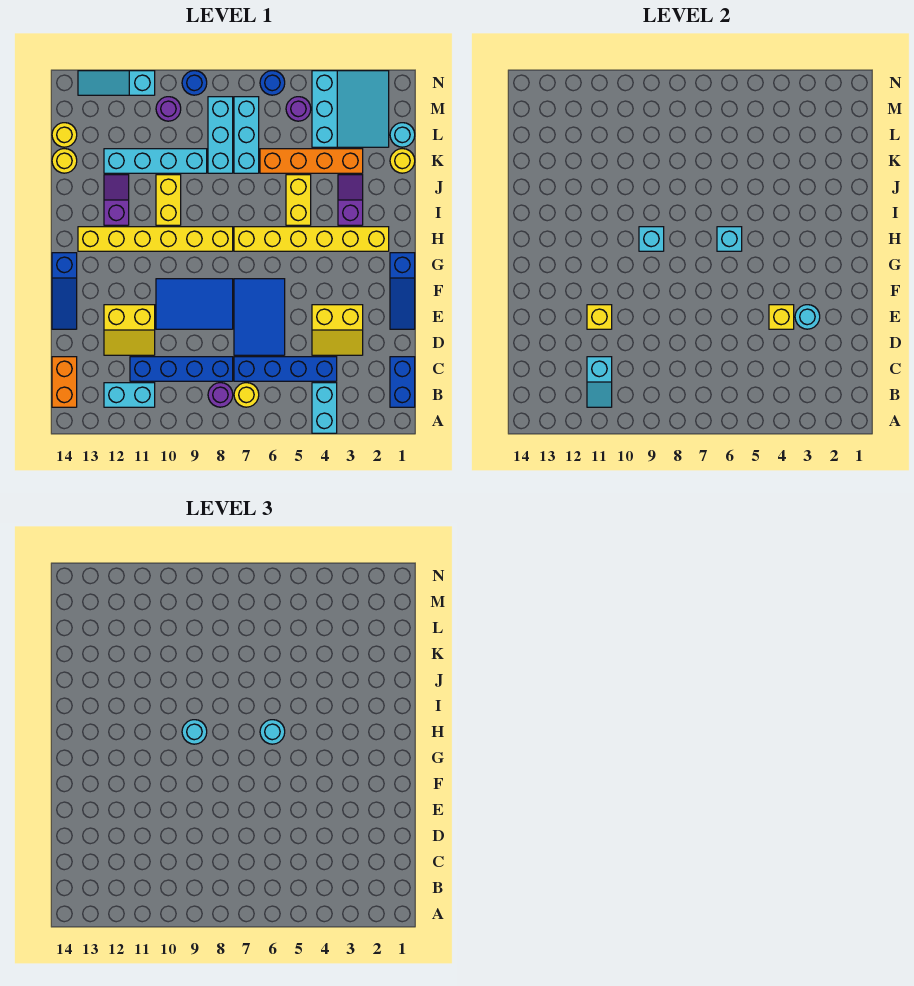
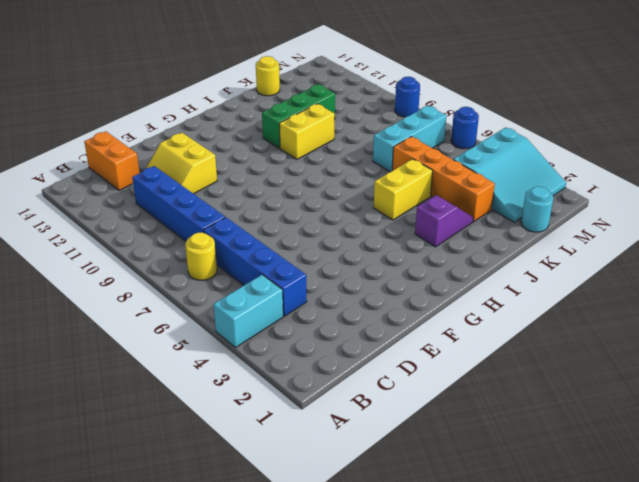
orange 1x2 brick [84,131,140,190] -> orange 1x2 brick turned to [52,357,77,407]
green 1x3 brick [262,84,335,148] -> cyan 1x4 brick [104,149,207,173]
none -> blue 1x2 brick [390,357,415,407]
none -> purple 1x1 round brick [208,383,233,407]
none -> cyan 1x2 brick [104,383,155,407]
none -> yellow 2x2 slope [312,305,363,355]

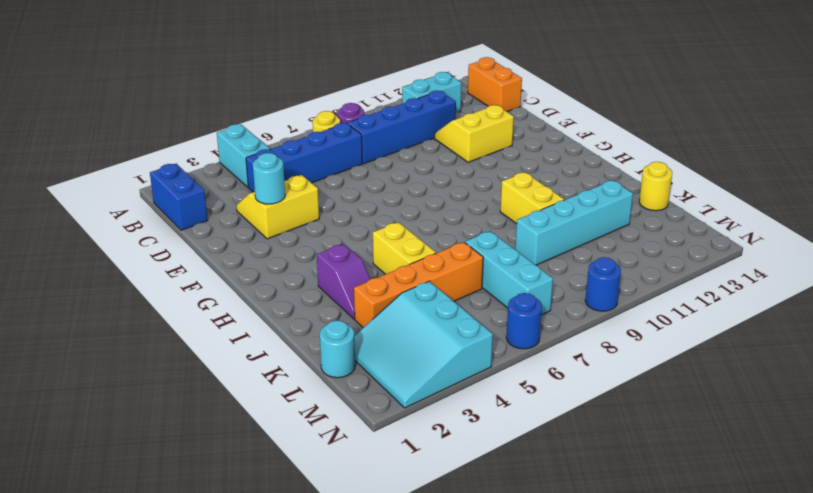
none -> blue 2x3 tile [234,279,285,355]
none -> blue 1x3 slope [390,253,415,329]
none -> blue 2x3 tile [156,279,233,329]
none -> blue 1x3 slope [52,253,77,329]

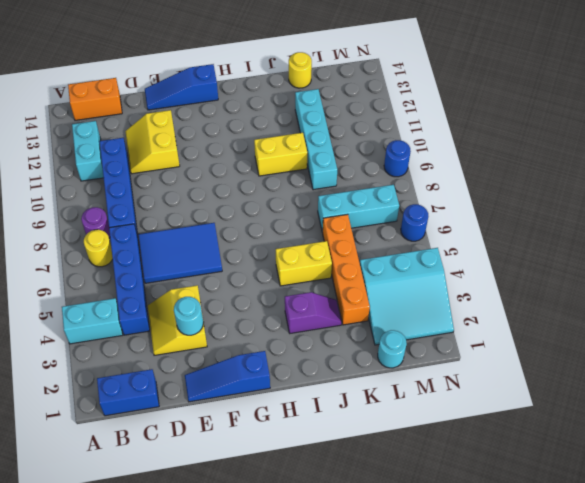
none -> blue 2x3 tile [156,279,233,329]
none -> yellow 1x6 brick [234,227,389,251]
none -> yellow 1x6 brick [78,227,233,251]
none -> purple 1x2 slope [104,175,129,225]

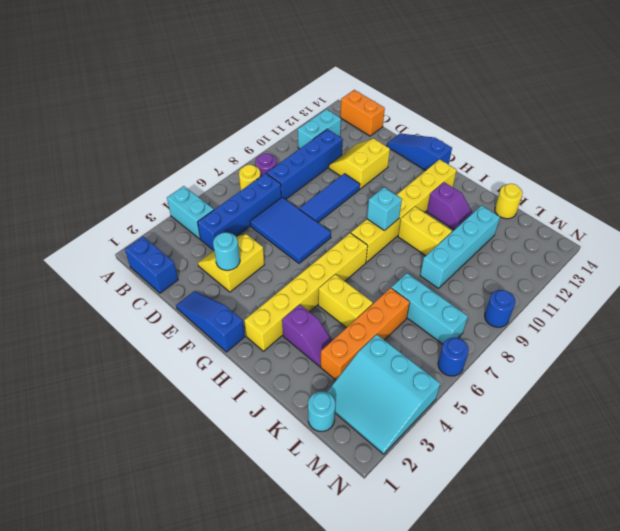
blue 1x3 tile [299,174,360,222] -> blue 2x3 tile [156,279,233,329]
none -> yellow 1x1 round brick [390,149,415,173]
none -> cyan 1x3 brick [208,97,233,173]
none -> yellow 1x1 round brick [52,123,77,147]
none -> purple 1x1 round brick [286,97,311,121]

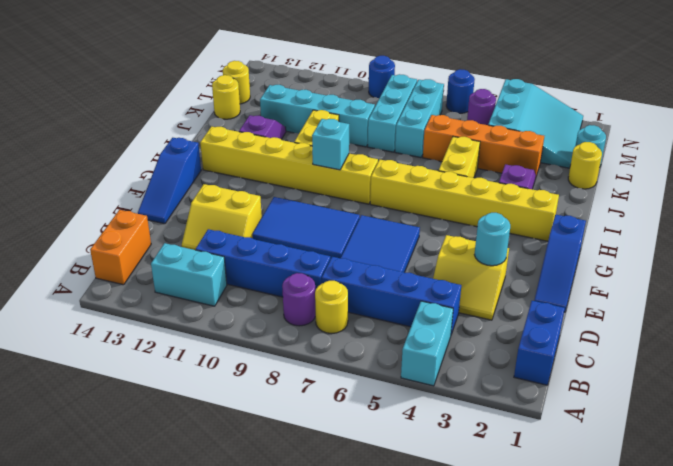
none -> purple 1x1 round brick [156,97,181,121]
none -> cyan 1x3 slope [78,71,155,95]
none -> cyan 1x2 slope [587,357,612,407]
none -> yellow 1x1 brick [769,305,794,329]

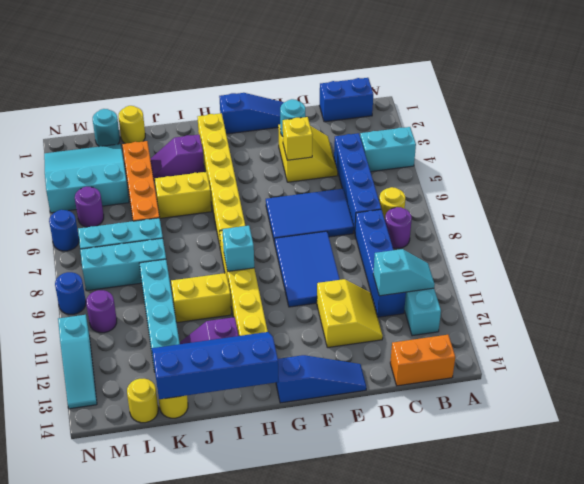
blue 2x4 slope [152,332,278,399] -> none
none -> yellow 1x1 brick [587,305,612,329]
none -> cyan 1x1 brick [717,227,742,251]
none -> cyan 1x1 round brick [260,720,285,744]
none -> cyan 1x1 round brick [182,720,207,744]

